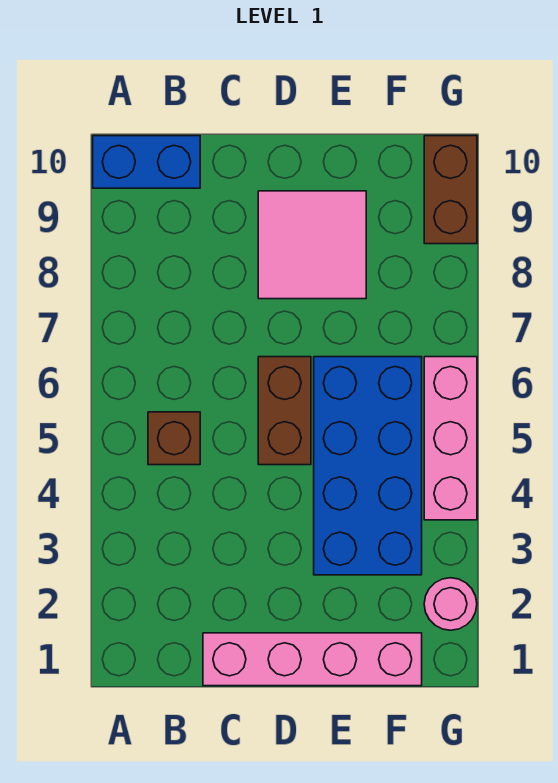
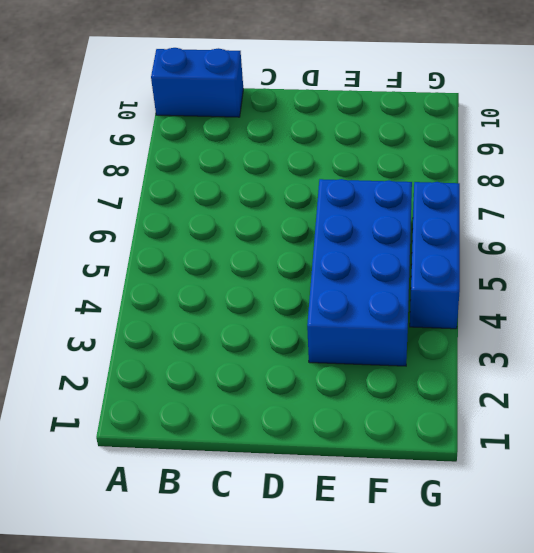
blue 1x3 brick [410,182,460,329] -> pink 1x3 brick [424,357,477,520]
none -> brown 1x1 brick [148,412,200,465]
none -> pink 1x4 brick [203,633,422,686]

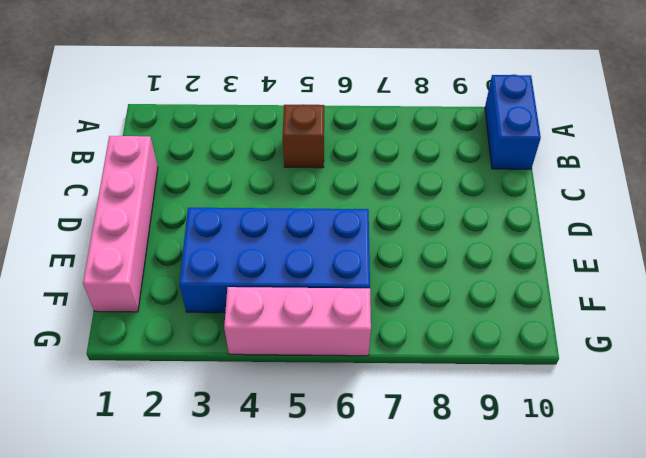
none -> brown 1x2 brick [258,357,311,465]
none -> pink 2x2 tile [258,191,366,299]

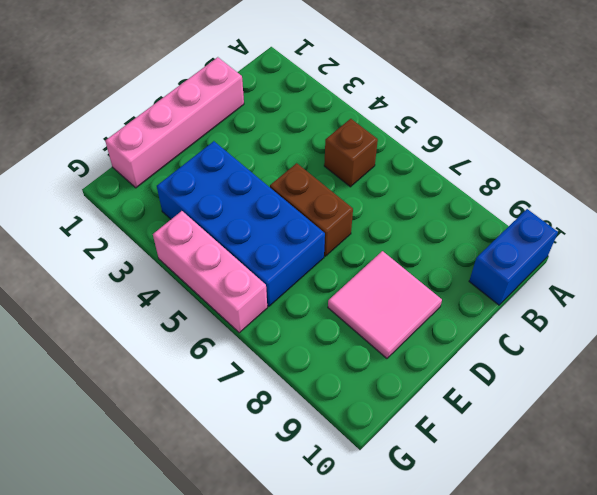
none -> pink 1x1 round brick [424,578,477,630]
none -> brown 1x2 brick [424,136,477,244]

